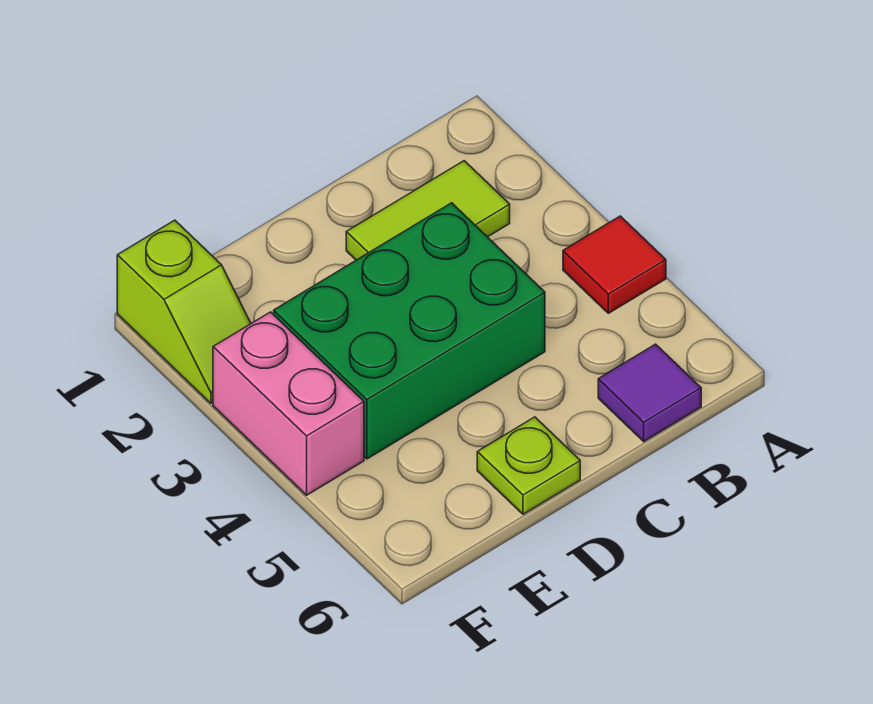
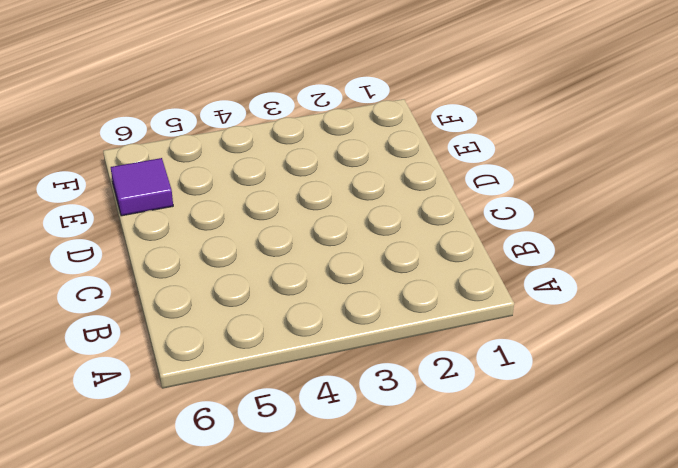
purple 1x1 tile [111,158,173,216] -> purple 1x1 tile moved to [598,344,701,441]
none -> red 1x1 tile [563,216,666,313]
none -> lime 1x2 tile [346,161,510,260]

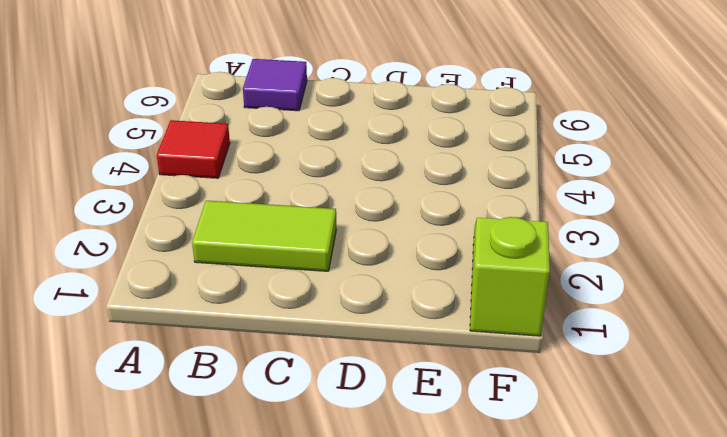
none -> green 2x3 brick [274,203,545,459]
none -> lime 1x1 plate [477,417,580,514]

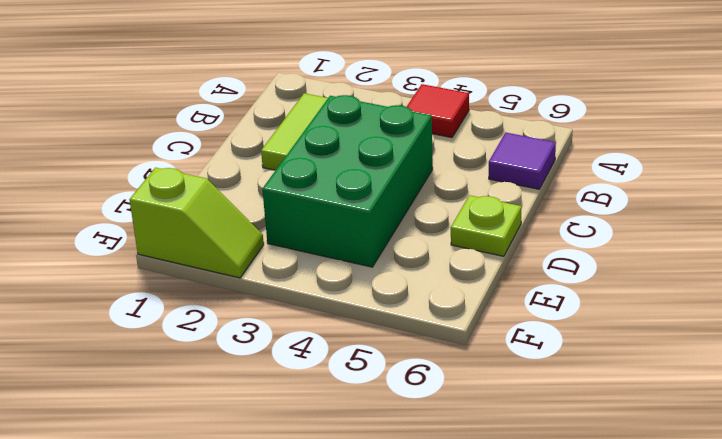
none -> pink 1x2 brick [213,312,364,495]

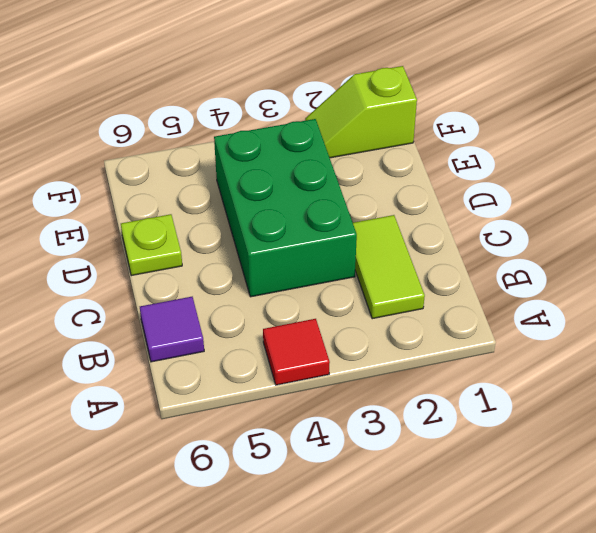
none -> pink 1x2 brick [213,312,364,495]

